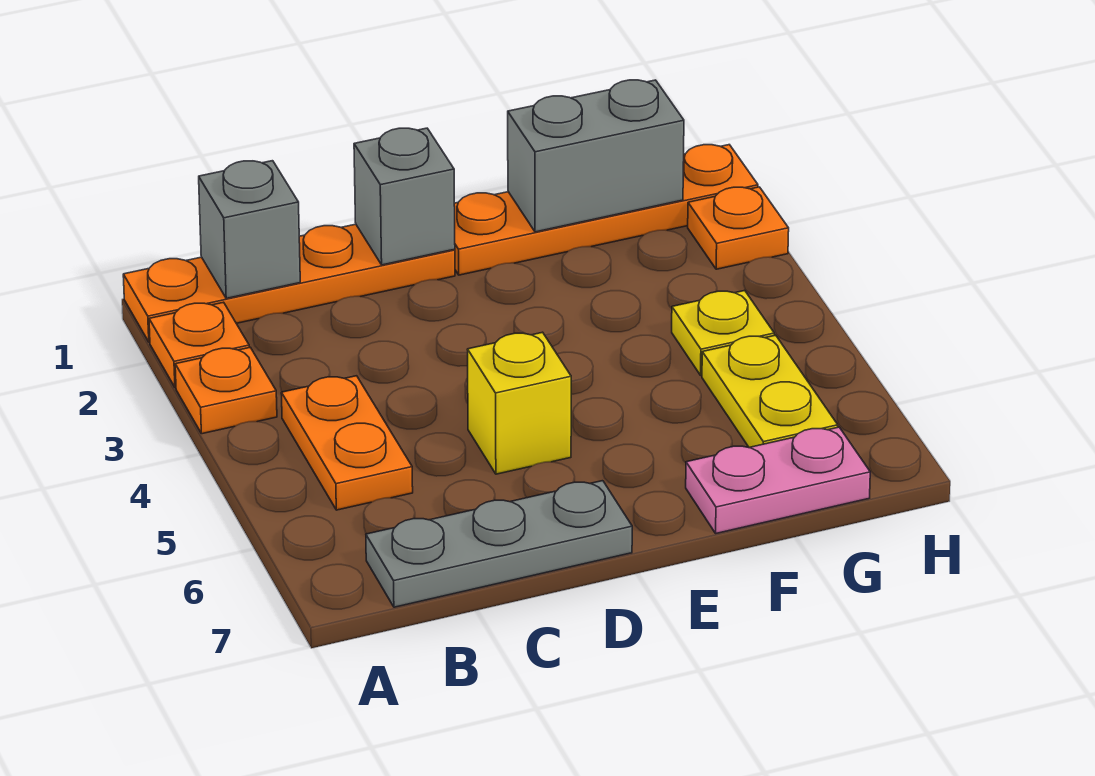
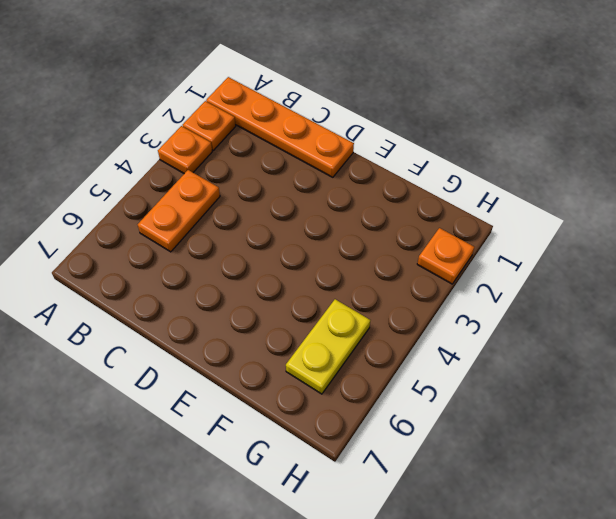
none -> grey 1x3 plate [366,481,632,607]
none -> yellow 1x1 brick [467,332,571,474]
none -> orange 1x4 plate [454,145,758,275]

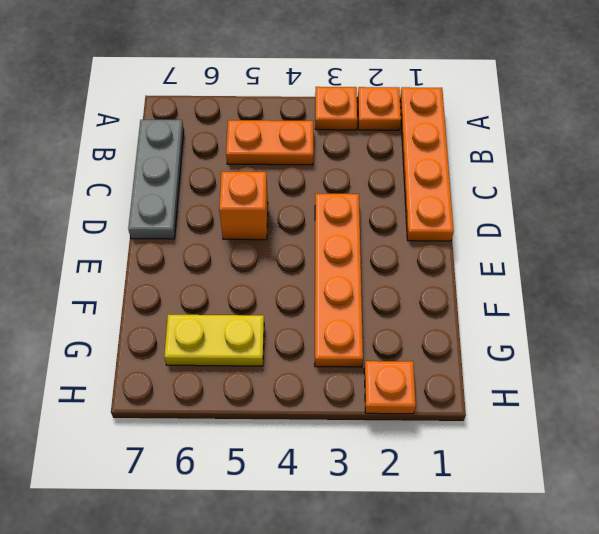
orange 1x4 plate [315,194,363,367] -> orange 1x4 plate moved to [454,145,758,275]
orange 1x1 brick [219,172,268,240] -> yellow 1x1 brick [467,332,571,474]
none -> pink 1x2 plate [686,427,870,533]
none -> yellow 1x1 plate [672,291,774,375]
none -> grey 1x1 brick [199,161,300,298]

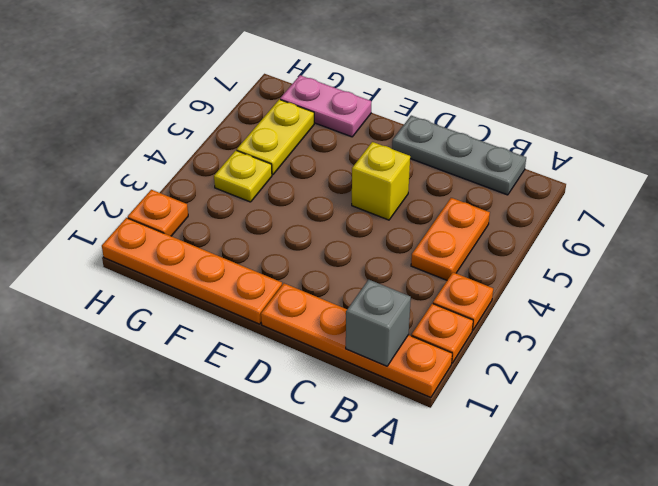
none -> grey 1x1 brick [354,128,455,265]
none -> grey 1x2 brick [508,80,684,232]

